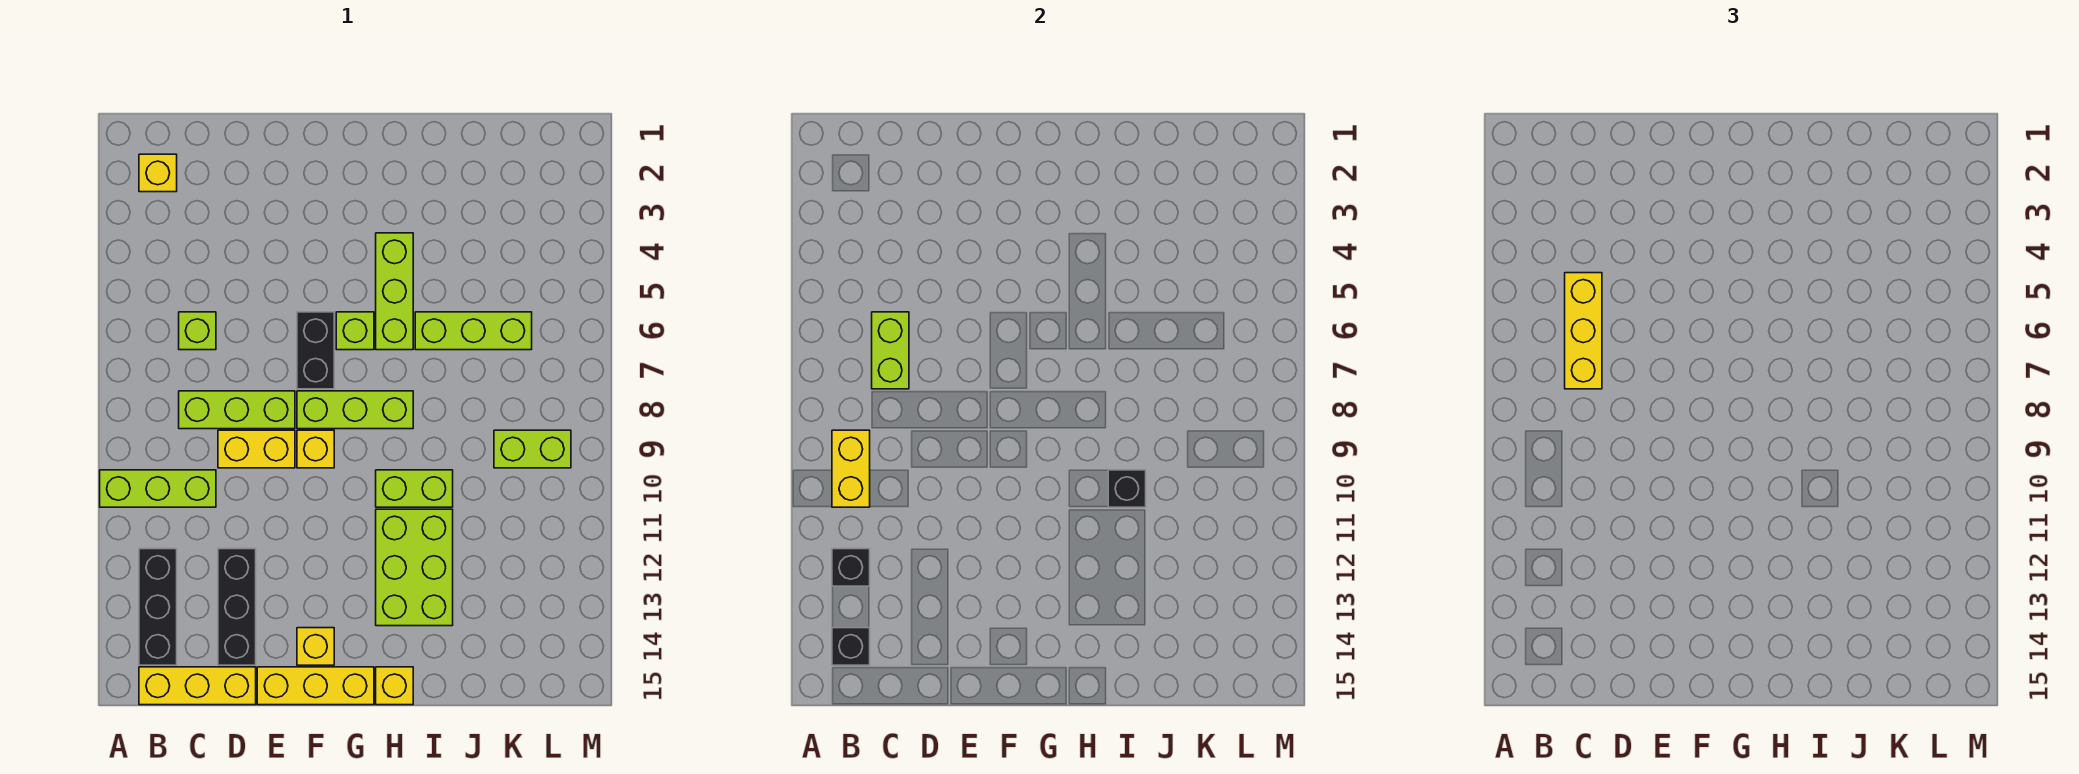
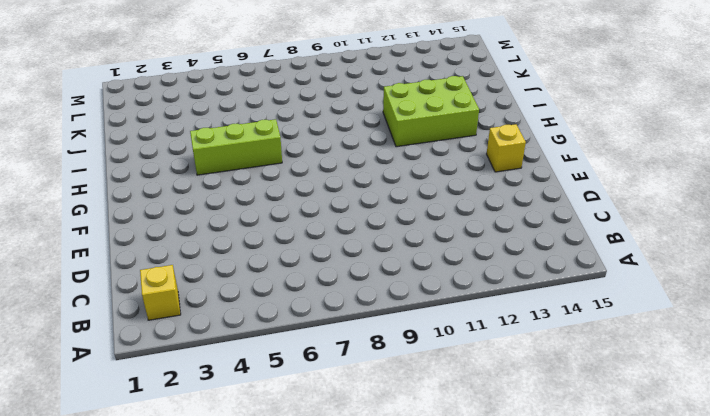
none -> lime 1x3 brick [100,470,216,507]
none -> black 1x3 brick [139,549,177,665]
none -> yellow 1x3 brick [139,667,256,705]

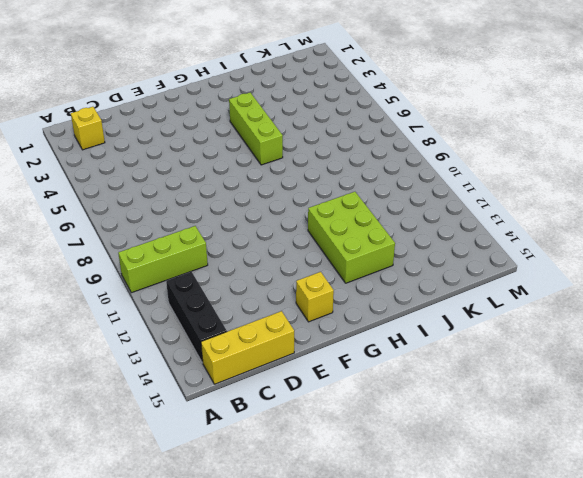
none -> lime 1x1 brick [179,312,216,350]
none -> lime 1x3 brick [179,391,295,429]
none -> yellow 1x2 brick [218,430,295,468]

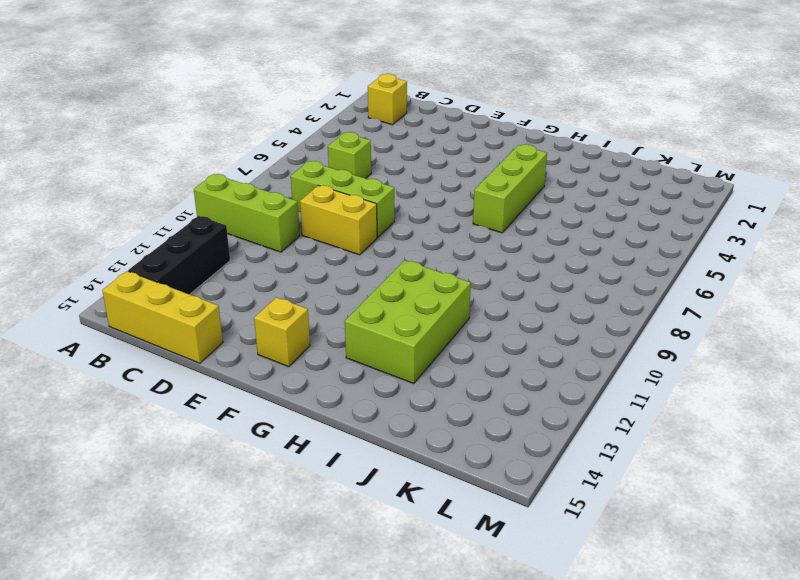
none -> black 1x3 brick [218,549,256,665]
none -> yellow 1x3 brick [257,667,374,705]
none -> black 1x2 brick [297,312,334,389]

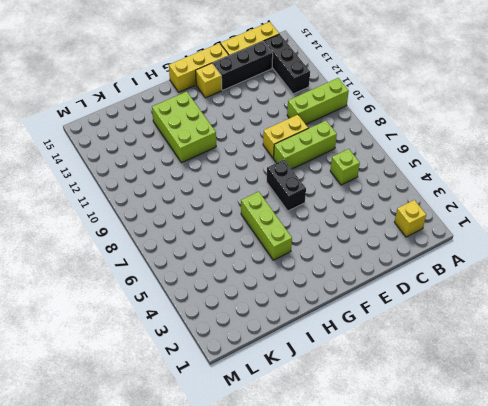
black 1x3 brick [213,41,273,90] -> black 1x3 brick turned to [218,549,256,665]
none -> lime 1x3 brick [297,391,413,429]
none -> yellow 1x1 brick [297,430,334,468]
none -> lime 1x1 brick [336,312,374,350]

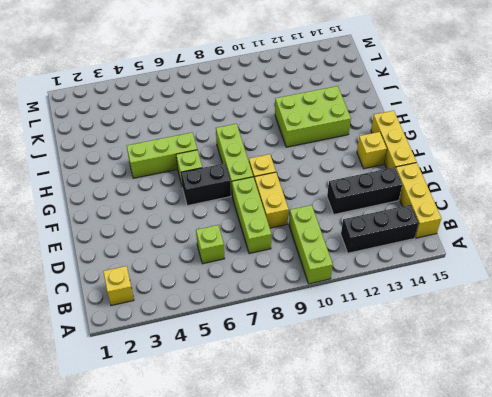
none -> lime 1x2 brick [376,470,453,507]
none -> yellow 1x1 brick [376,667,413,705]
none -> lime 1x3 brick [415,312,532,350]

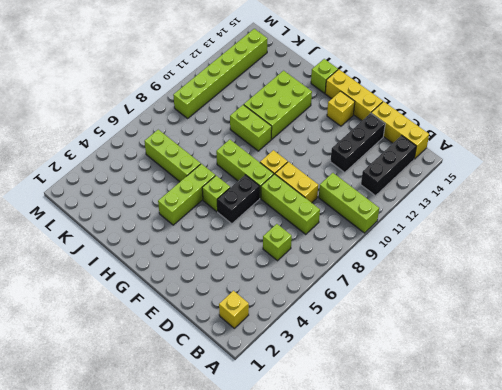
lime 1x1 brick [311,59,338,93] -> yellow 1x1 brick [376,667,413,705]
lime 1x6 brick [173,29,268,118] -> lime 1x2 brick [494,430,571,468]
none -> yellow 1x2 brick [832,430,870,507]
none -> black 1x1 brick [832,549,870,586]
none -> black 1x1 brick [832,628,870,665]

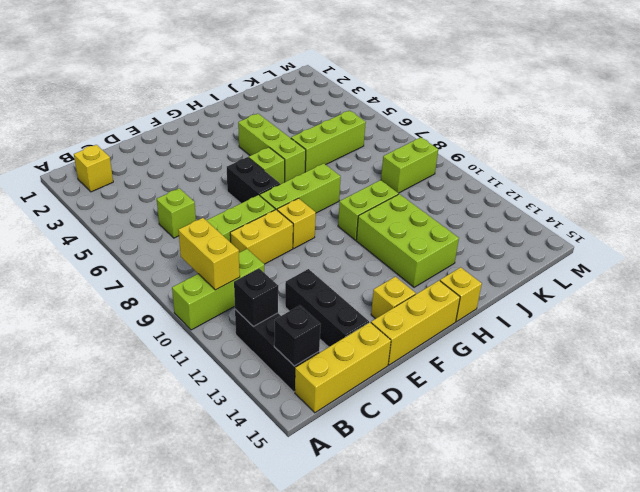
none -> lime 1x2 brick [872,312,909,389]
none -> black 1x1 brick [1108,470,1146,507]
none -> yellow 1x3 brick [1565,273,1602,389]

